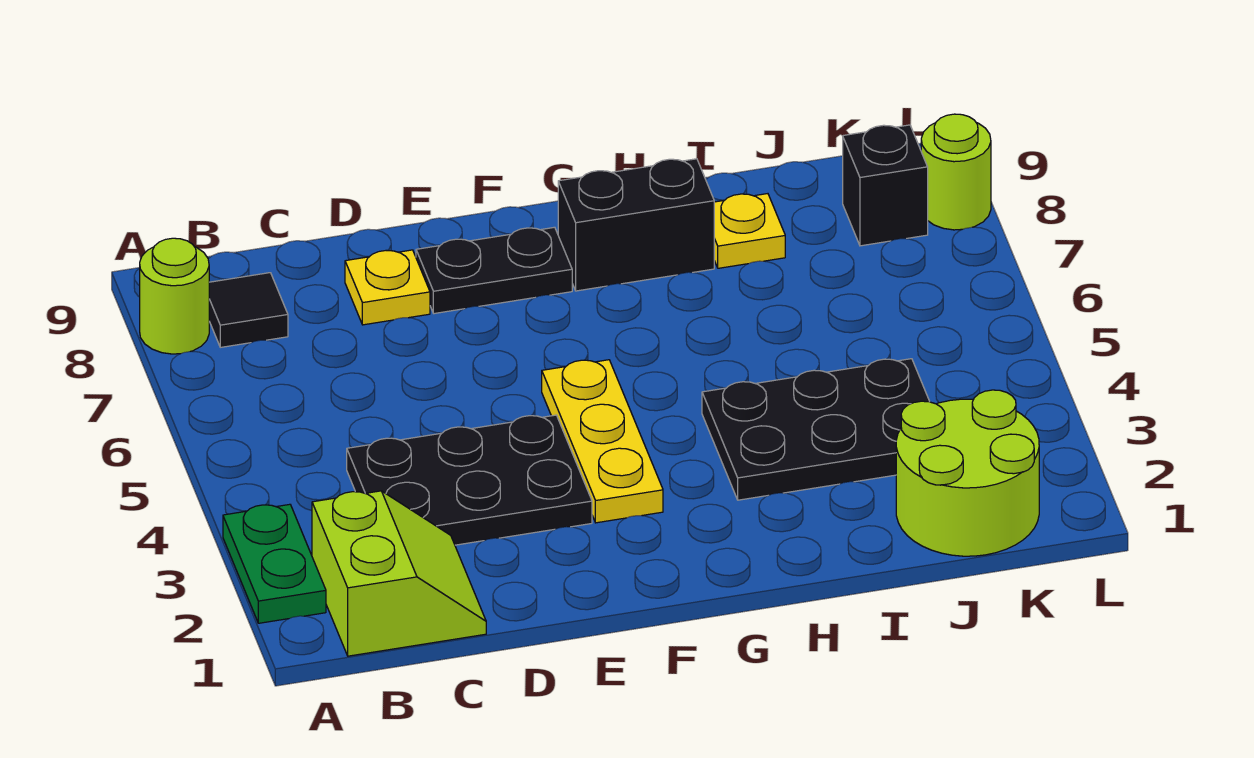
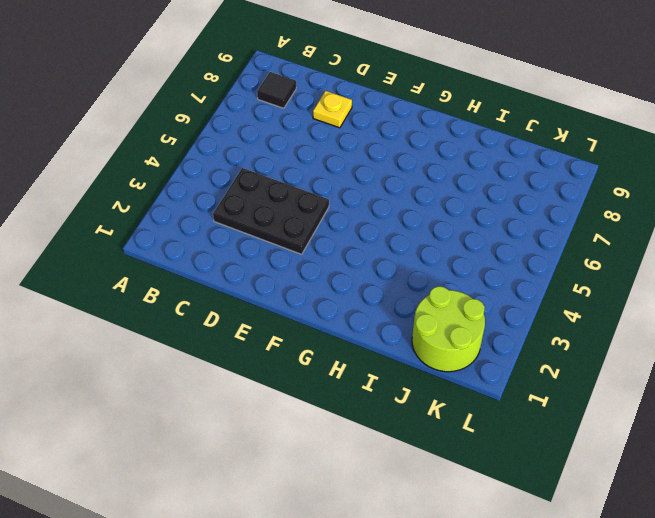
none -> green 1x2 plate [223,504,326,623]
none -> lime 1x1 round brick [140,238,209,354]
none -> lime 2x2 slope [312,491,486,656]

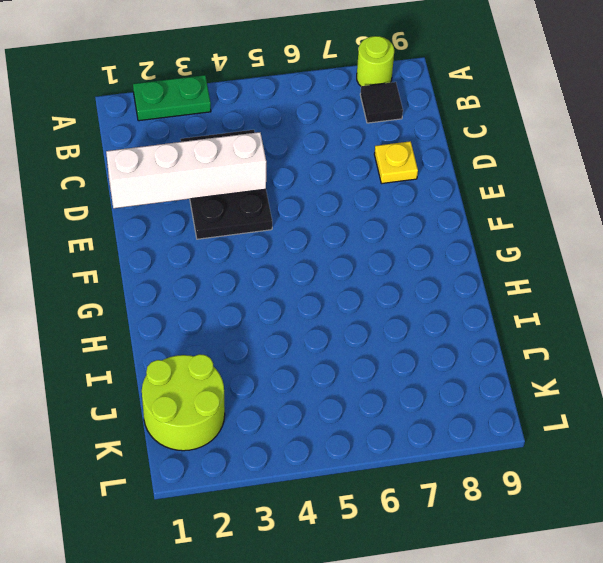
white 1x4 brick [106,132,266,208] -> none
none -> lime 2x2 slope [312,491,486,656]
none -> black 1x2 plate [416,227,572,314]
none -> yellow 1x3 plate [542,360,663,523]

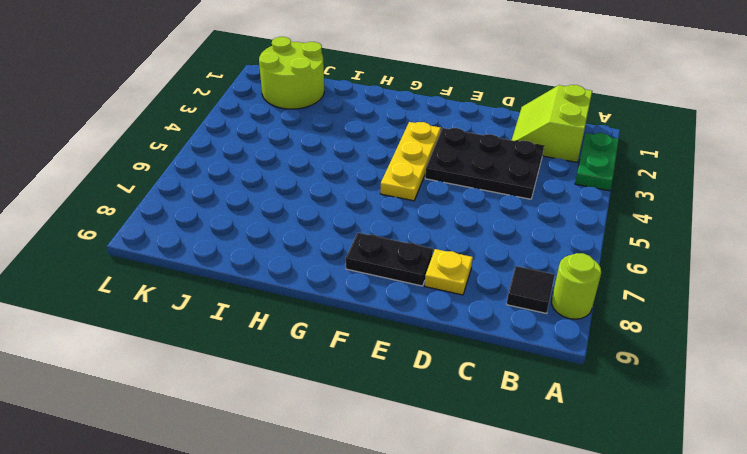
none -> black 1x2 brick [558,159,714,291]
none -> black 2x3 plate [702,359,930,500]
none -> yellow 1x1 plate [714,194,785,268]

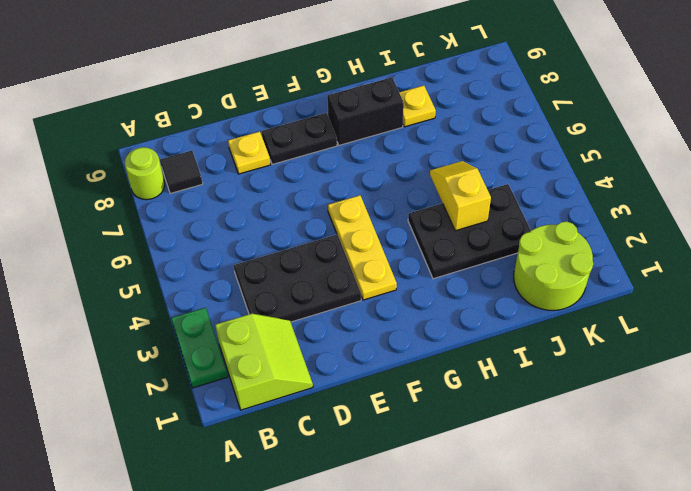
yellow 1x2 slope [430,161,491,231] -> none
none -> black 1x1 brick [843,125,928,246]
none -> lime 1x1 round brick [921,114,991,230]

